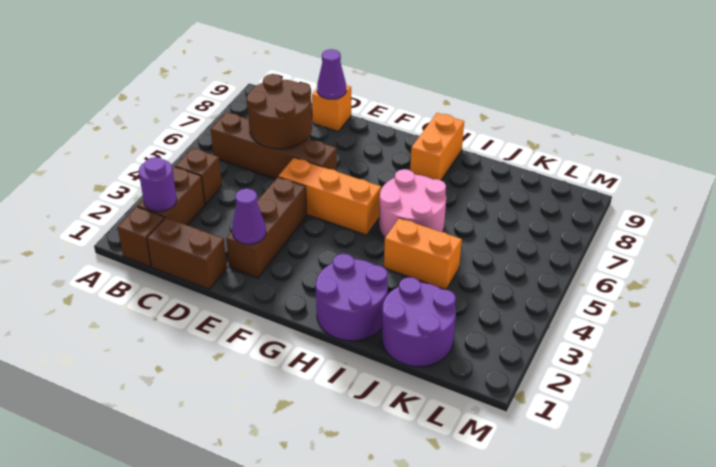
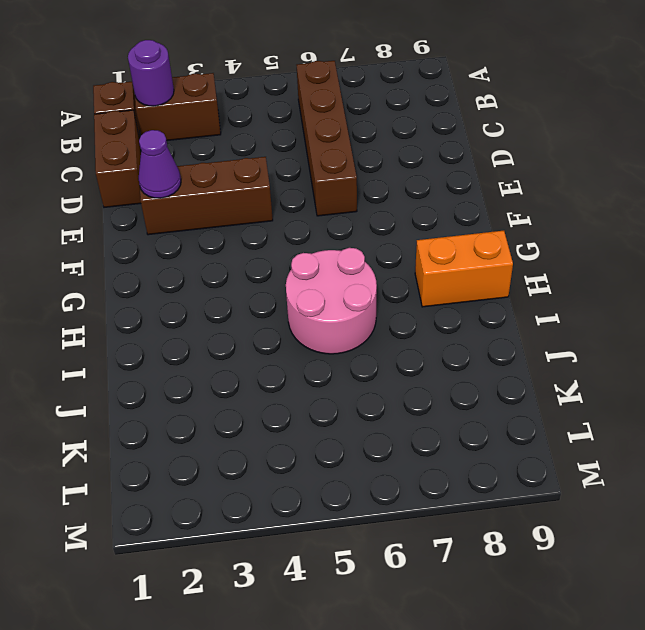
none -> brown 1x1 brick [175,148,222,204]
none -> orange 1x1 brick [312,85,351,131]
none -> orange 1x3 brick [278,158,381,235]

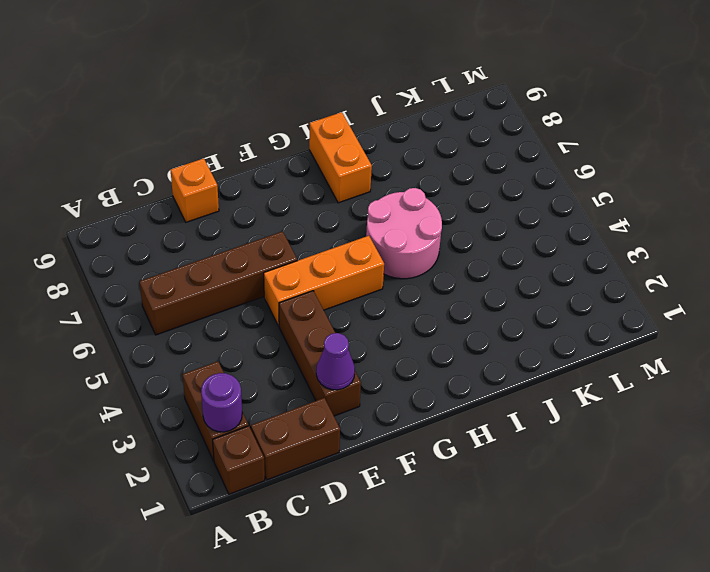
none -> brown 1x1 brick [175,148,222,204]
none -> purple 2x2 round brick [316,254,388,341]
none -> orange 1x2 brick [384,218,462,290]

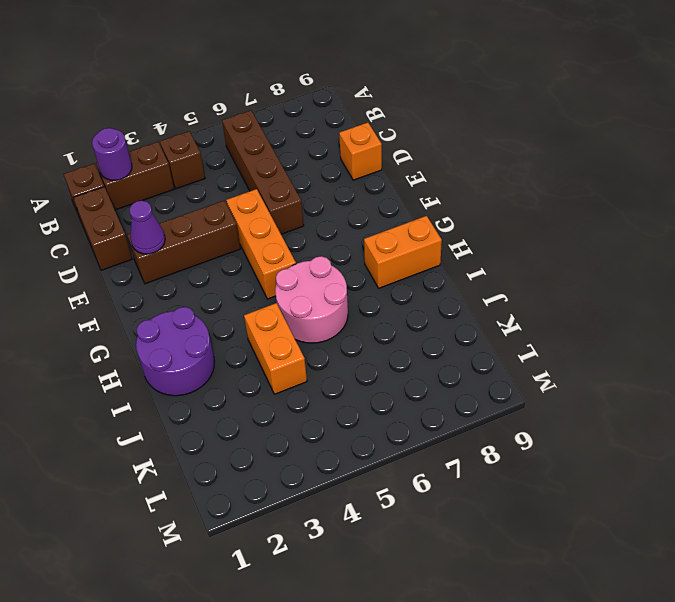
none -> purple 2x2 round brick [382,277,456,367]
none -> brown 2x2 round brick [246,74,312,149]
none -> purple 1x1 cone [317,49,346,99]

